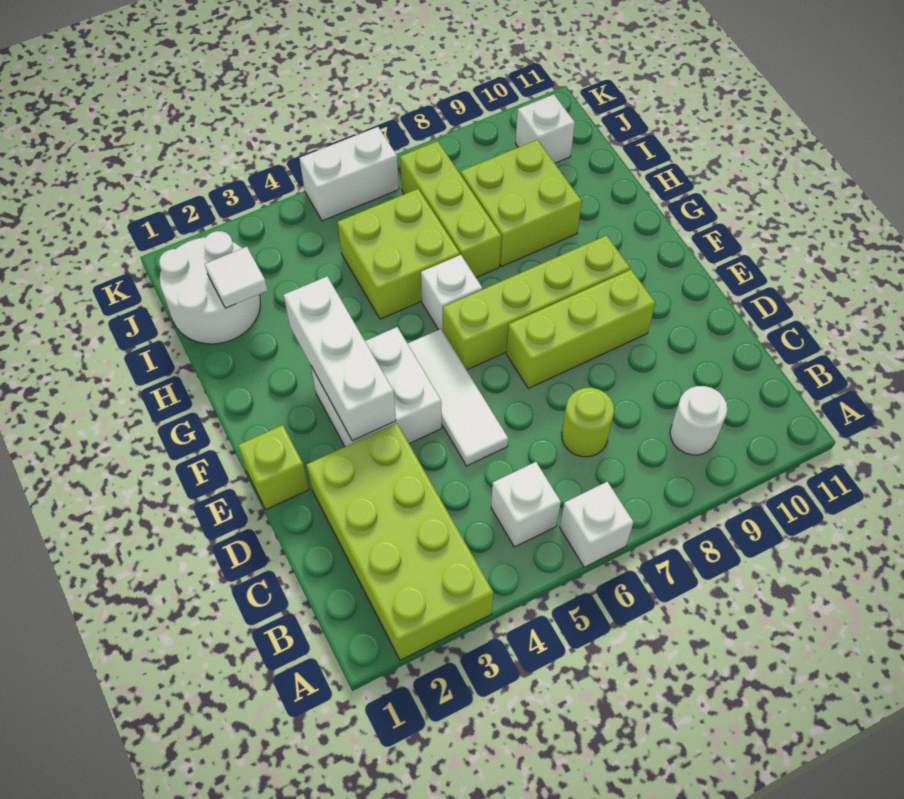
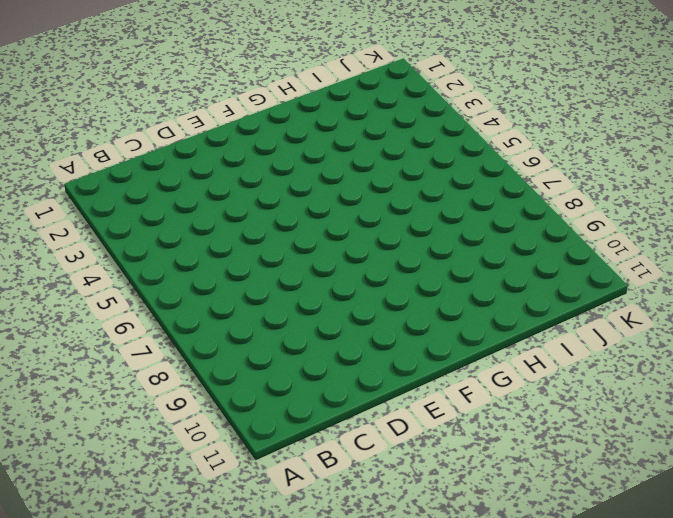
none -> lime 2x4 brick [307,423,493,660]
none -> white 1x1 brick [560,482,634,567]
none -> white 1x1 brick [491,462,561,547]

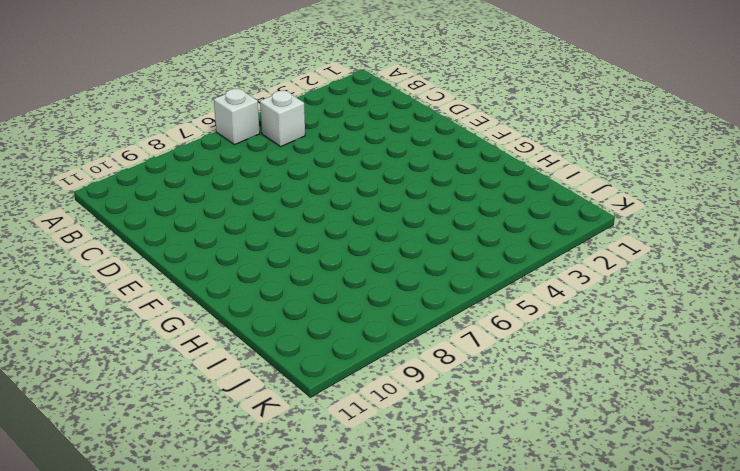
none -> lime 2x4 brick [307,423,493,660]
none -> white 1x1 round brick [670,386,727,455]
none -> lime 1x1 round brick [562,388,614,457]

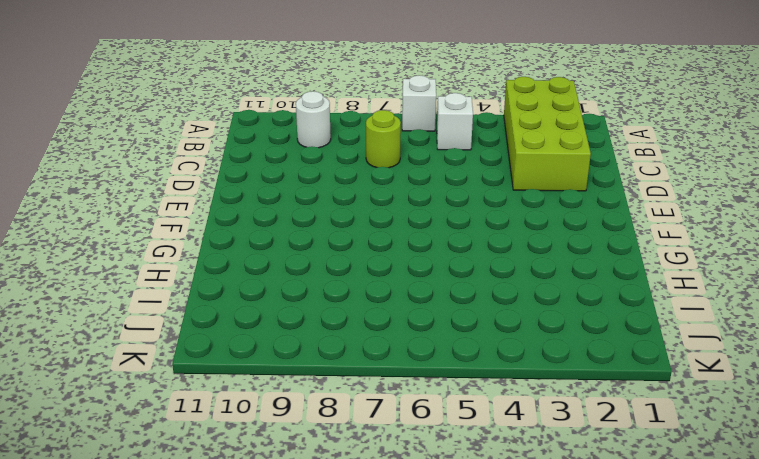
none -> white 1x3 tile [408,329,508,466]
none -> lime 1x1 brick [238,425,309,509]
none -> white 2x2 brick [311,327,442,447]

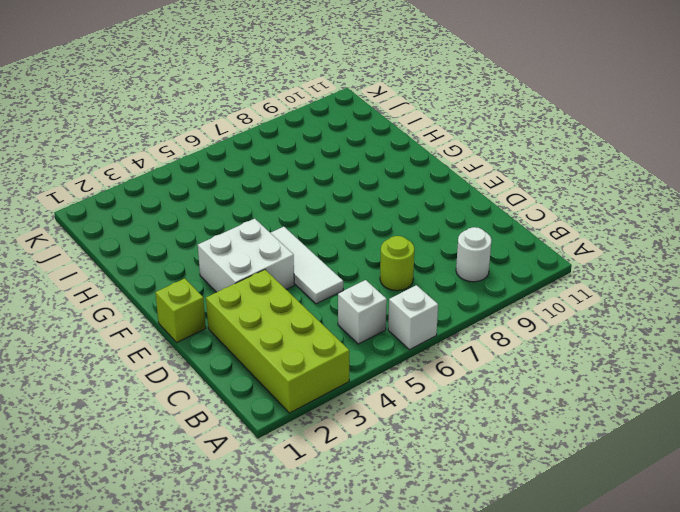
none -> lime 1x3 brick [506,270,655,388]
none -> lime 1x4 brick [443,235,630,370]
none -> white 1x1 brick [421,255,482,331]

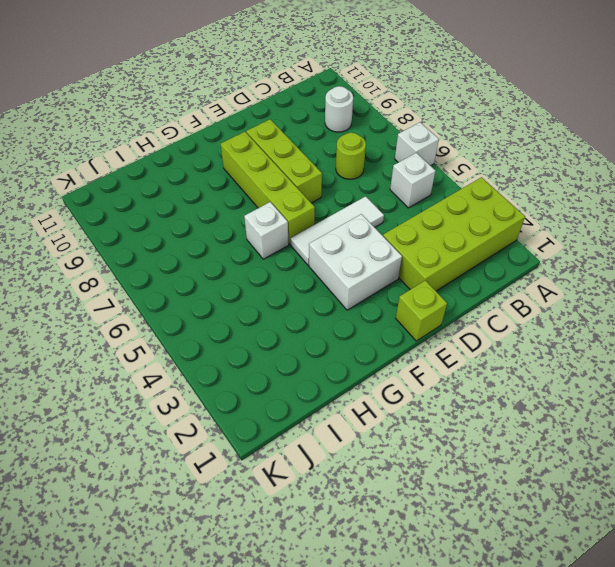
none -> lime 2x2 brick [338,189,460,319]
none -> lime 1x3 brick [400,141,501,277]
none -> lime 2x2 brick [461,140,582,266]

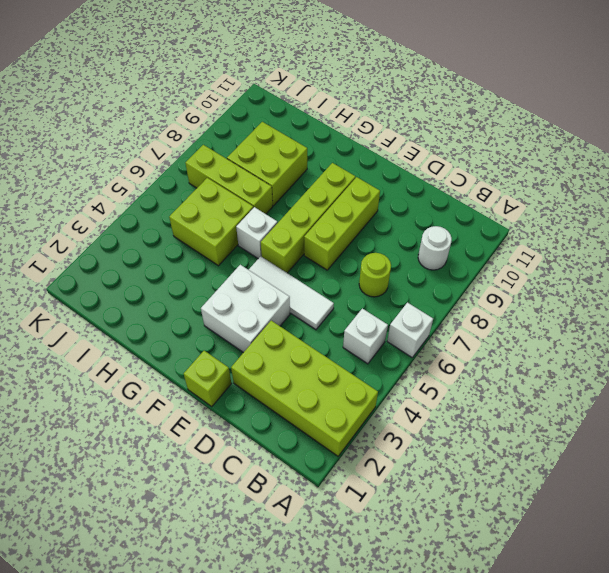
none -> white 2x2 round brick [159,231,260,344]
none -> white 1x1 brick [515,94,575,163]
none -> white 1x2 brick [299,127,399,221]

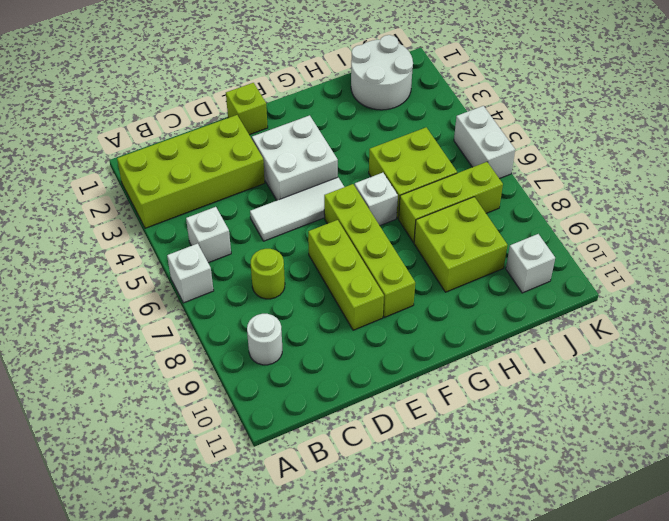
none -> white 1x3 brick [284,276,396,441]
none -> white 1x1 tile [205,247,267,308]

